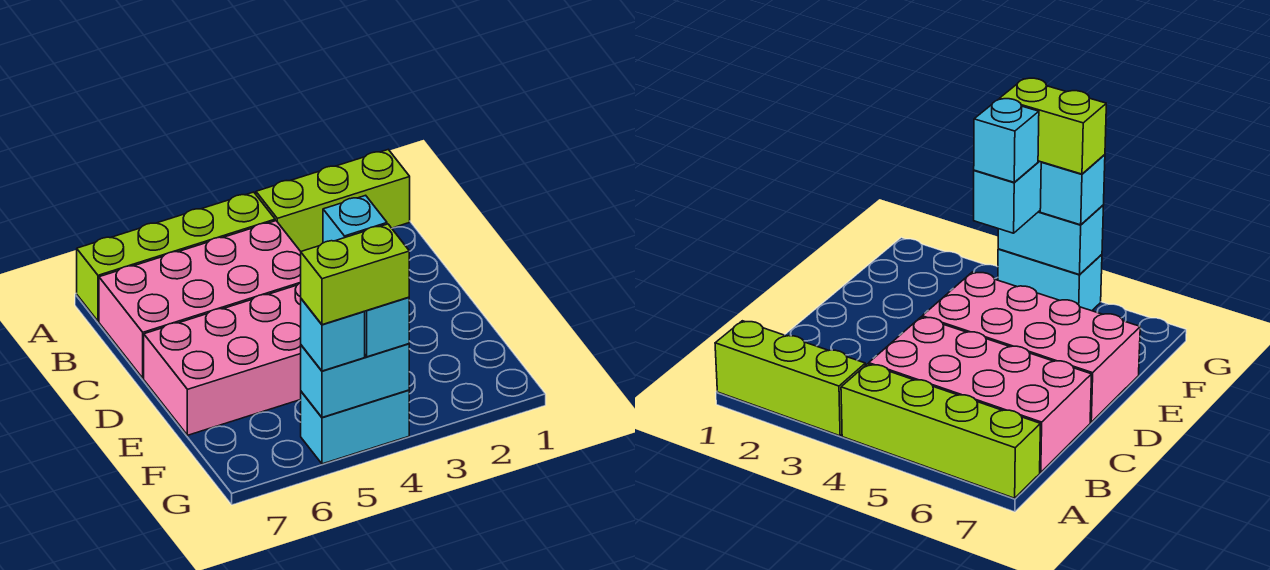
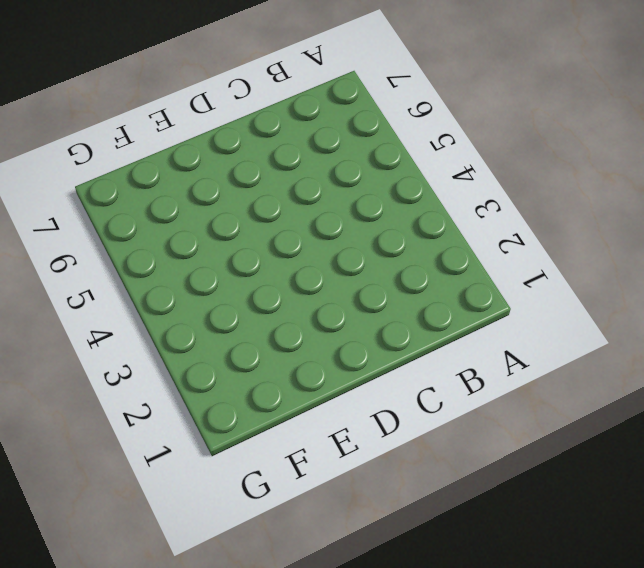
none -> lime 1x3 brick [256,150,410,251]
none -> lime 1x4 brick [77,192,275,321]

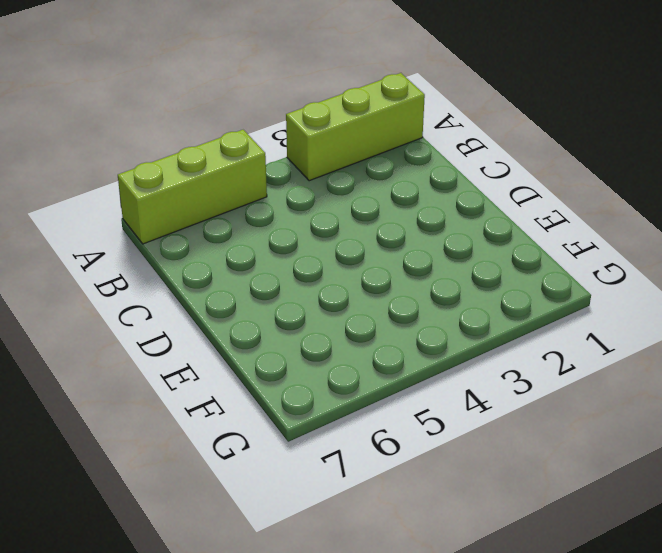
lime 1x3 brick [118,130,267,244] -> lime 1x4 brick [77,192,275,321]
none -> pink 2x4 brick [99,221,301,378]
none -> pink 2x4 brick [144,283,301,435]

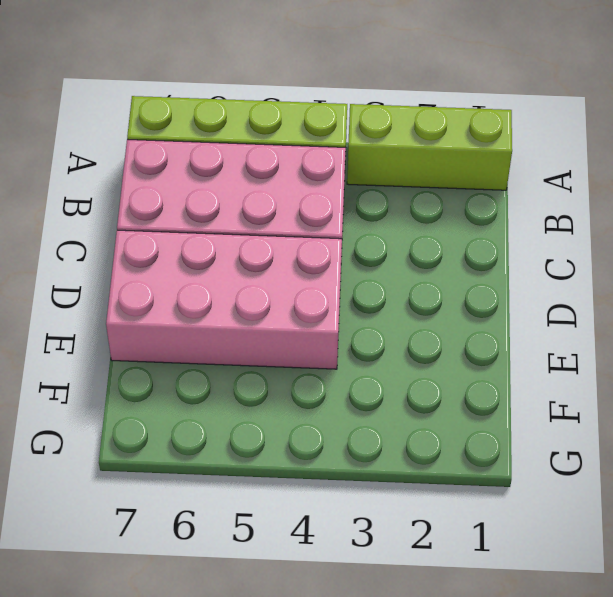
none -> cyan 1x2 brick [301,390,409,464]
none -> cyan 1x2 brick [301,344,409,417]

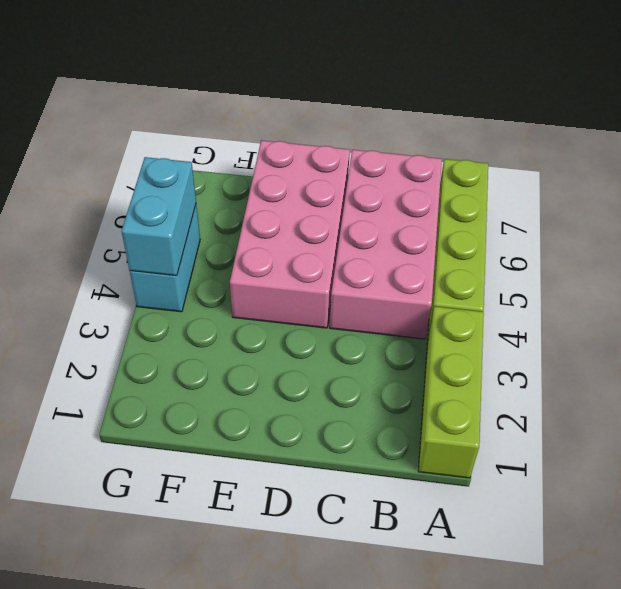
none -> cyan 1x2 brick [364,297,409,357]
none -> cyan 1x1 brick [301,299,365,371]

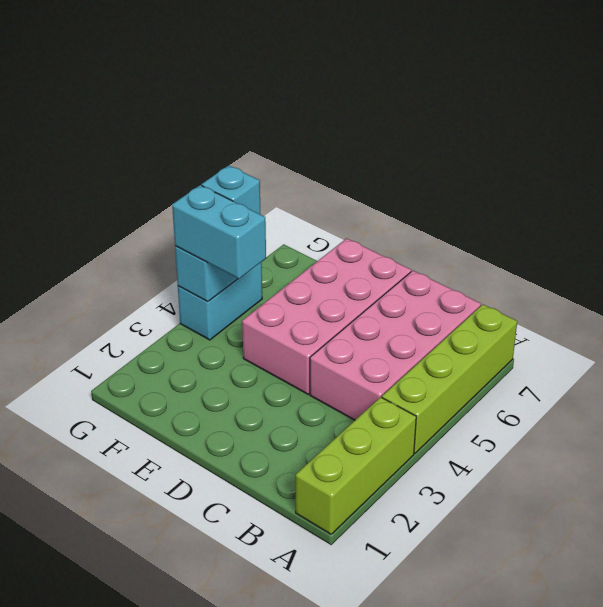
none -> cyan 1x1 brick [323,195,387,243]
none -> lime 1x2 brick [300,224,409,325]

